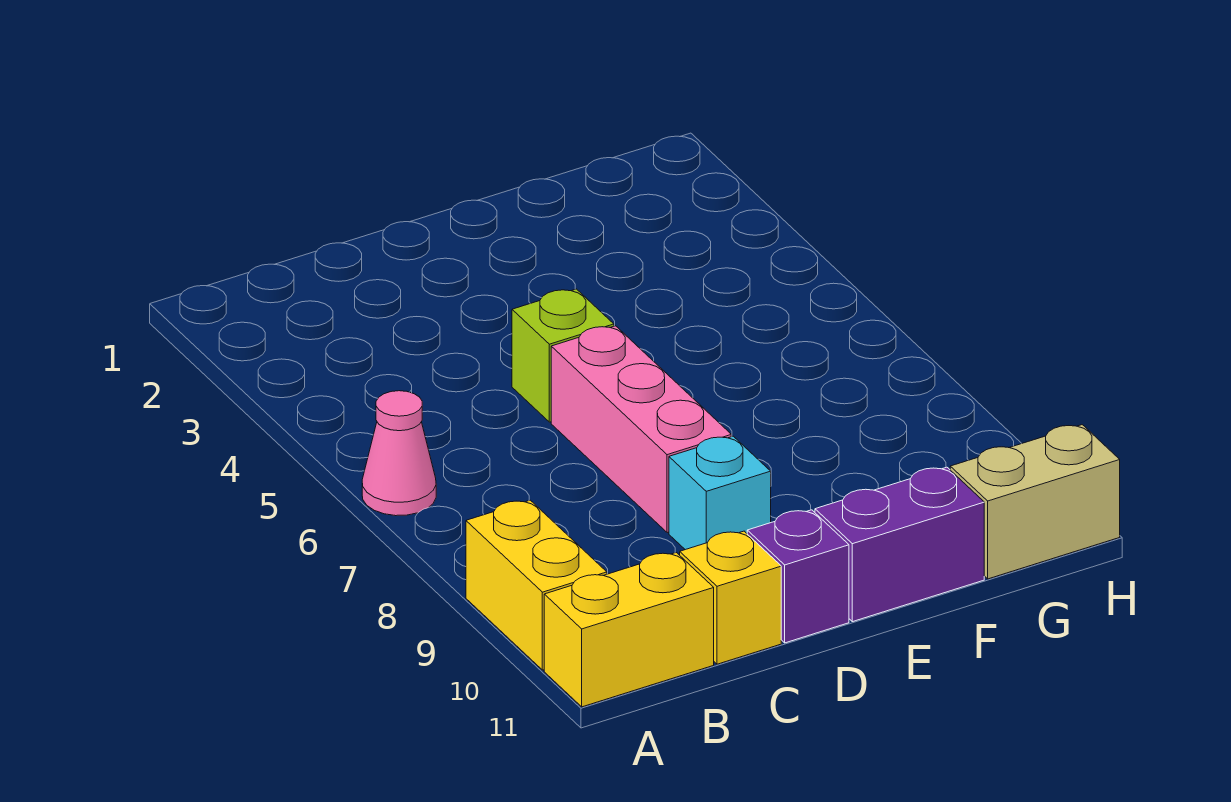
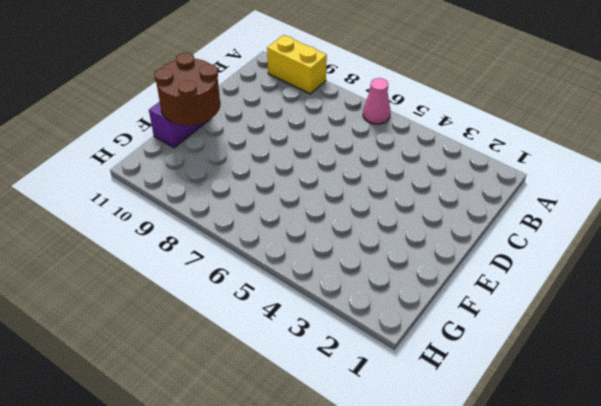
brown 2x2 round brick [154,53,220,125] -> none
none -> yellow 1x2 brick [544,553,714,707]
none -> yellow 1x1 brick [680,531,781,664]

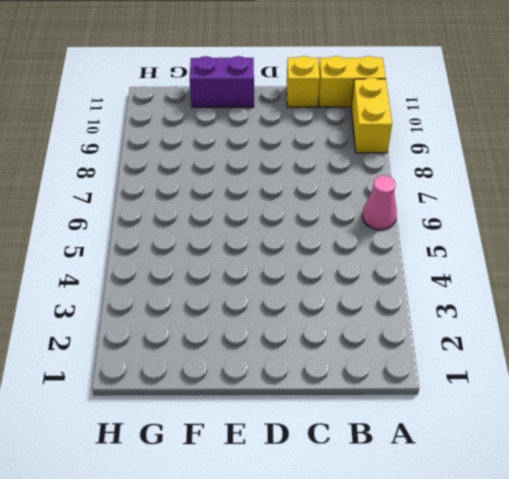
none -> lime 1x1 brick [512,289,614,422]
none -> pink 1x3 brick [551,326,731,533]

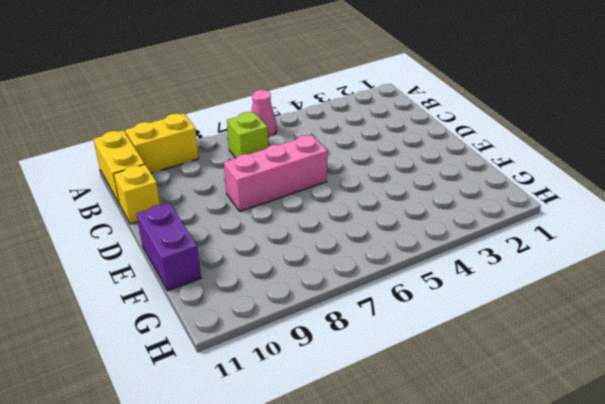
lime 1x1 brick [227,112,268,158] -> lime 1x1 brick moved to [512,289,614,422]
none -> cyan 1x1 brick [669,436,771,550]
none -> purple 1x1 brick [747,510,849,643]

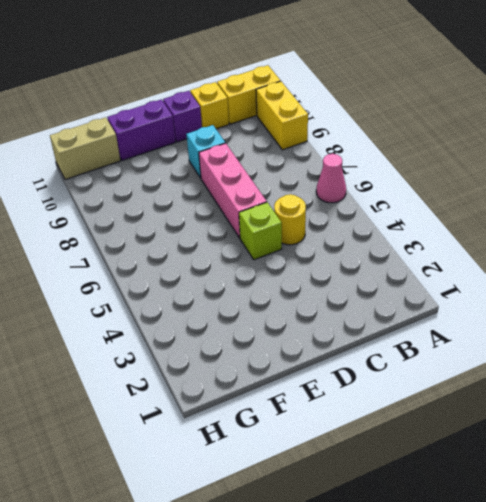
yellow 1x1 round brick [274,194,306,245] -> none

